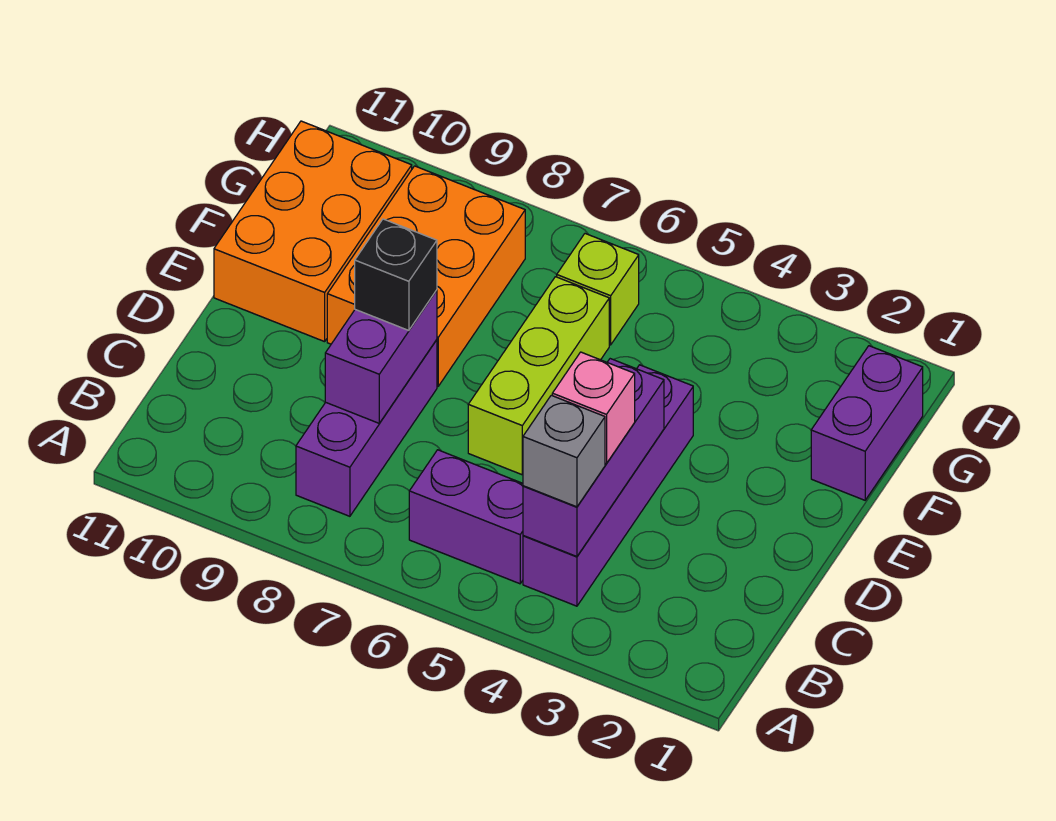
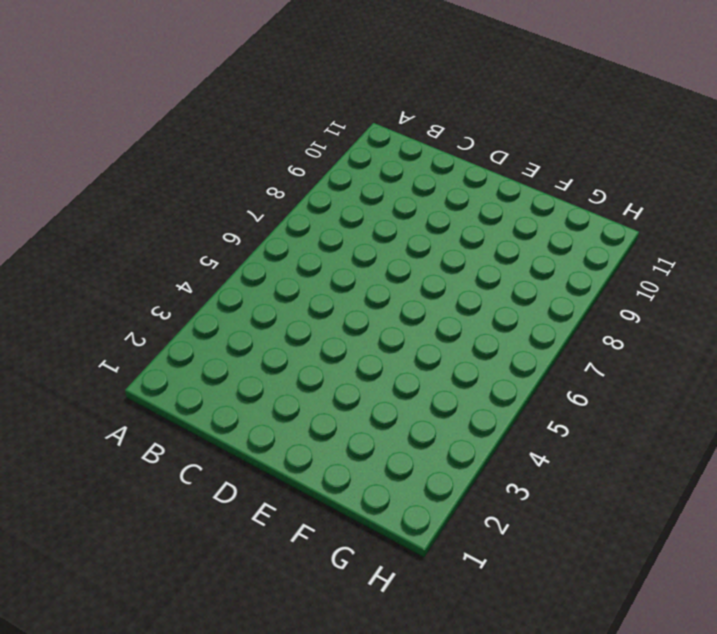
none -> purple 1x4 brick [523,365,693,606]
none -> purple 1x2 brick [409,450,523,584]
none -> purple 1x3 brick [296,340,437,516]

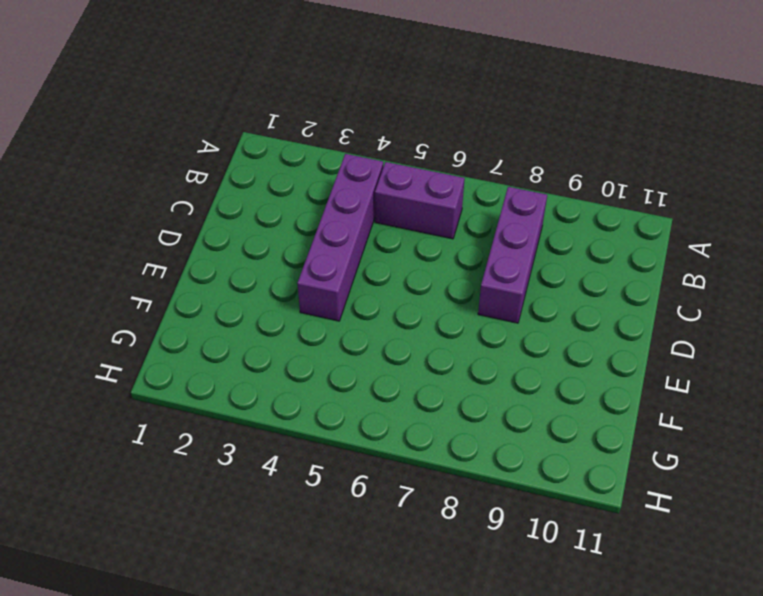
none -> lime 1x3 brick [468,277,609,475]
none -> orange 2x3 brick [327,166,525,386]
none -> orange 2x3 brick [214,121,412,342]

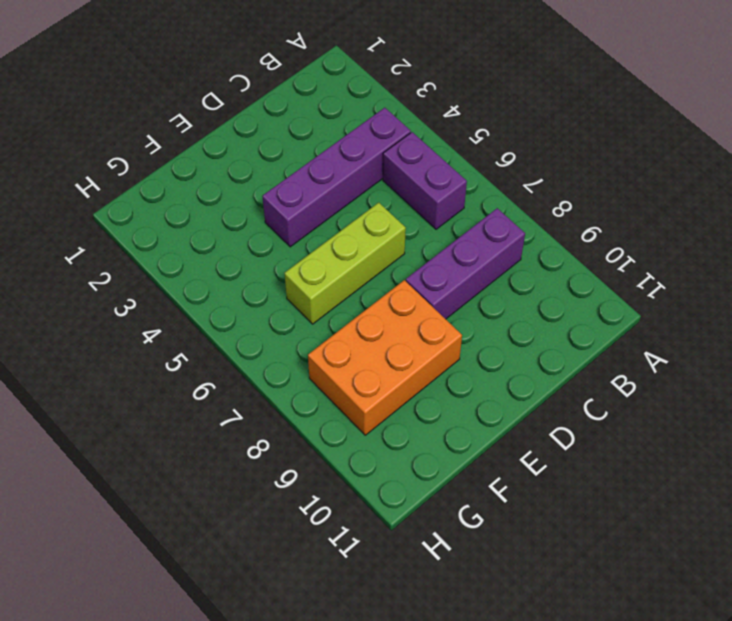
none -> orange 2x3 brick [214,121,412,342]
none -> purple 1x2 brick [811,346,923,500]
none -> lime 1x1 brick [557,234,639,345]

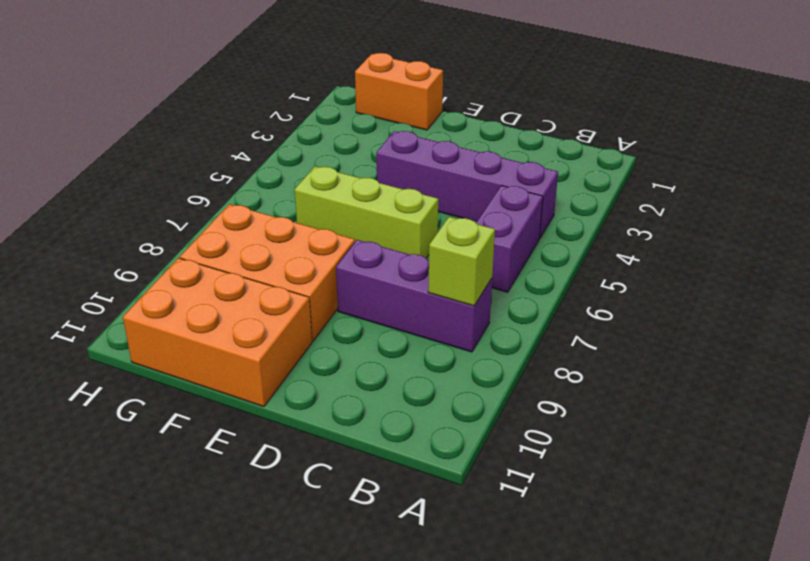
lime 1x1 brick [428,217,495,306] -> lime 1x1 brick moved to [557,234,639,345]
orange 1x2 brick [355,53,443,130] -> purple 1x2 brick [811,346,923,500]
none -> purple 1x3 brick [523,359,664,556]
none -> purple 1x2 brick [325,290,437,423]
none -> grey 1x1 brick [523,395,605,507]

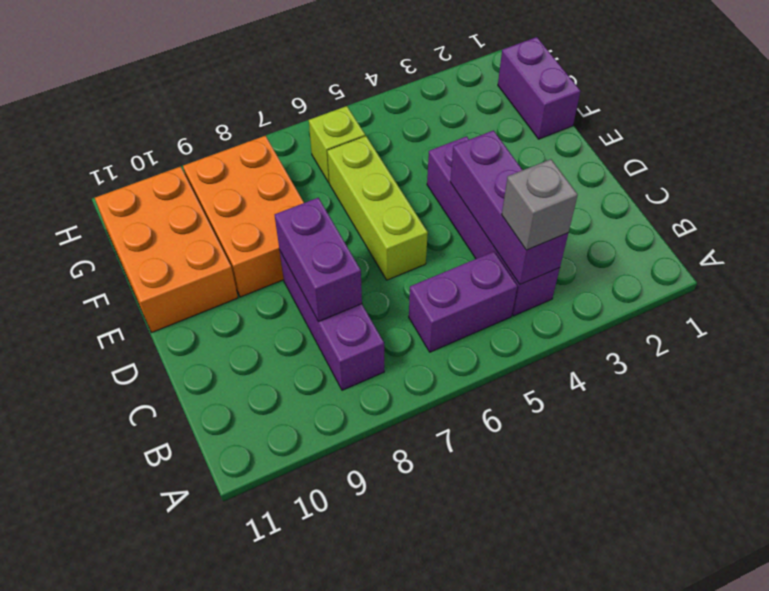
none -> pink 1x1 brick [552,352,635,464]
none -> black 1x1 brick [355,219,437,330]

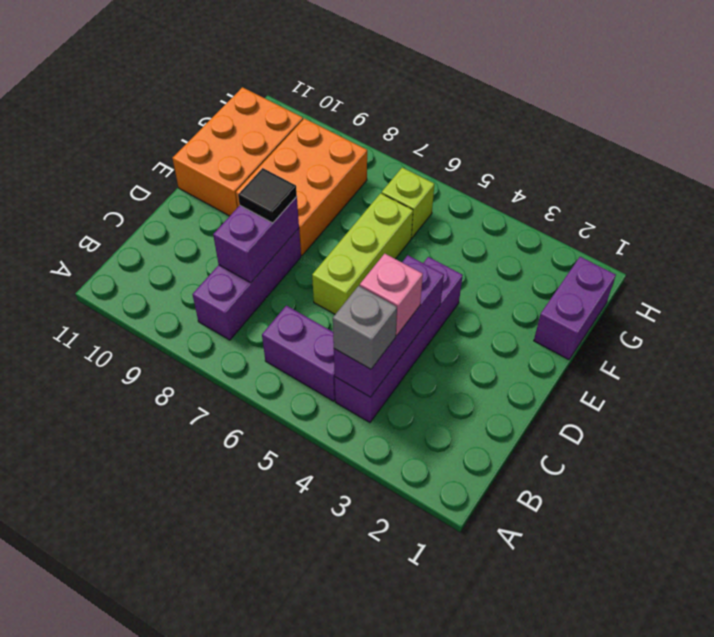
black 1x1 tile [238,168,297,223] -> black 1x1 brick [355,219,437,330]

